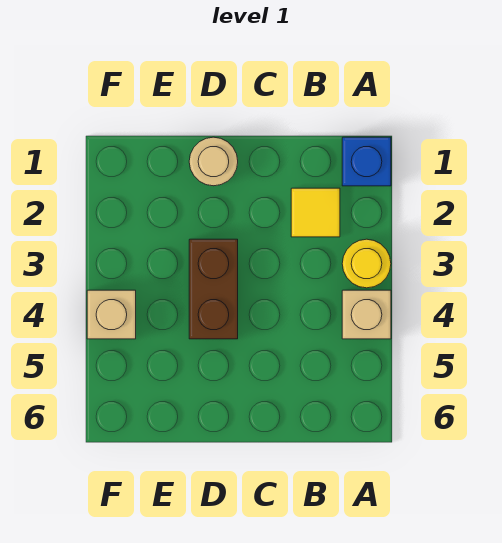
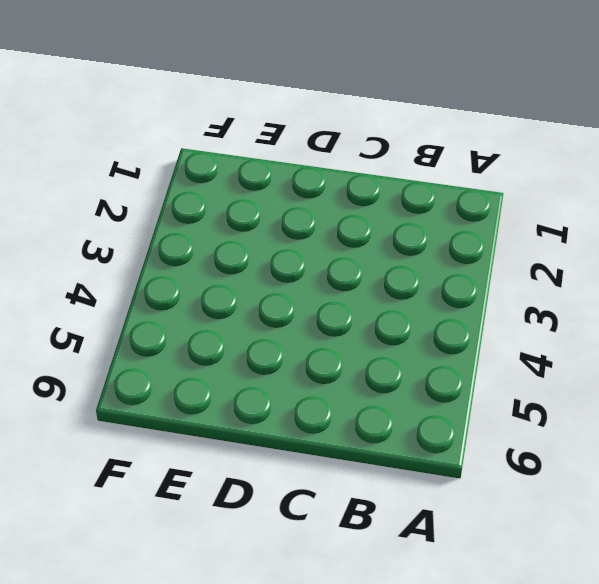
none -> blue 1x1 brick [342,137,391,186]
none -> yellow 1x1 round brick [342,239,391,288]

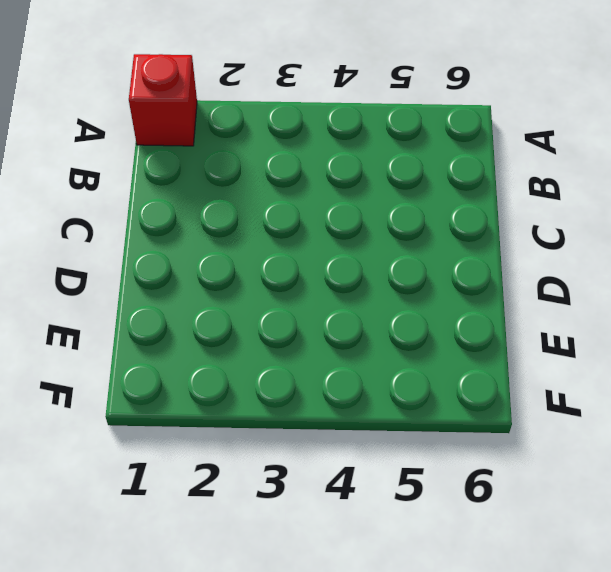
red 1x1 brick [129,54,197,146] -> blue 1x1 brick [342,137,391,186]
none -> yellow 1x1 round brick [342,239,391,288]
none -> tan 1x1 brick [342,290,391,339]

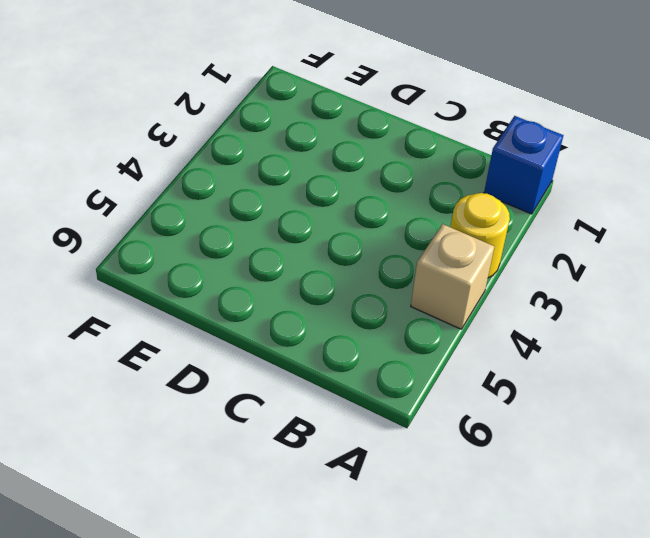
none -> yellow 1x1 tile [291,188,340,237]
none -> tan 1x1 round brick [189,137,238,186]

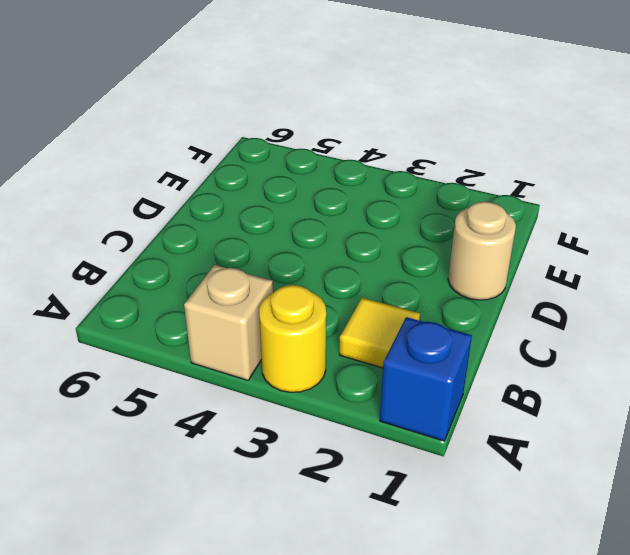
none -> brown 1x2 brick [189,239,238,339]
none -> tan 1x1 brick [87,290,136,339]

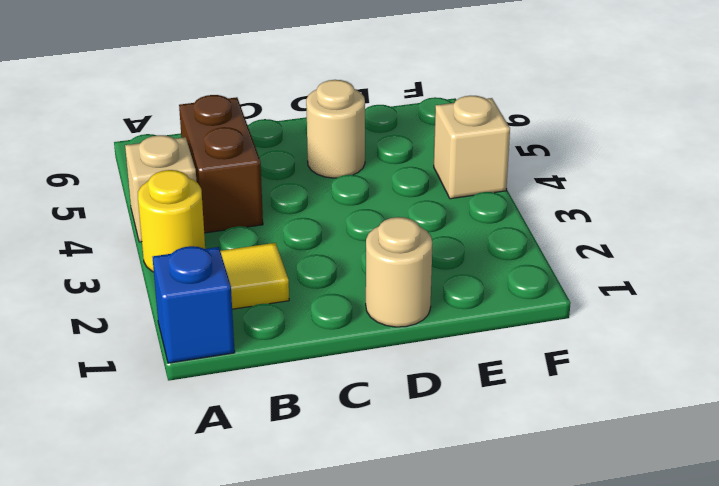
brown 1x2 brick [179,95,263,233] -> brown 1x2 brick moved to [189,239,238,339]
tan 1x1 round brick [306,80,365,178] -> none

